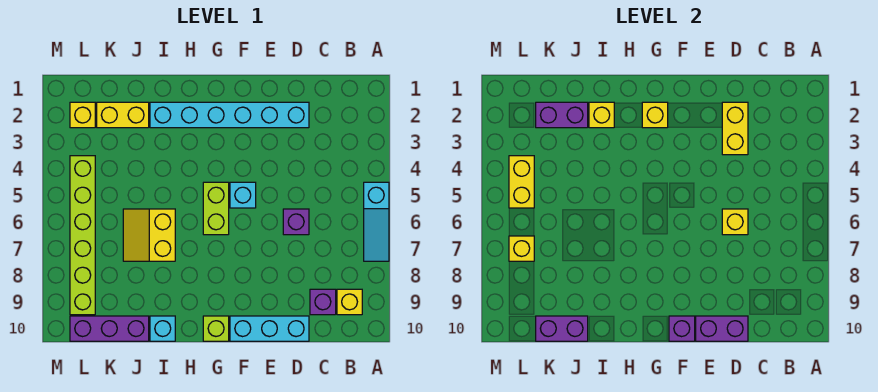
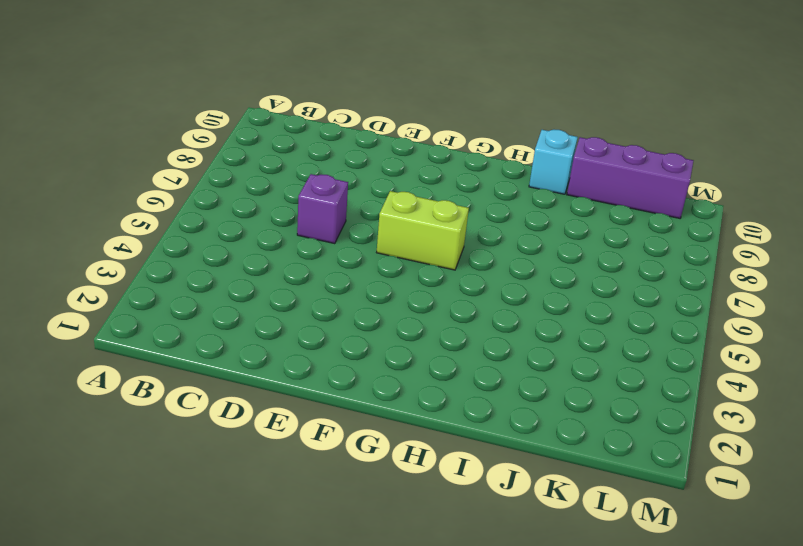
lime 1x2 brick [377,191,469,270] -> lime 1x2 brick turned to [203,182,229,235]
none -> cyan 1x3 slope [364,182,389,261]
none -> yellow 1x1 brick [337,289,362,315]
none -> purple 1x1 brick [310,289,336,315]

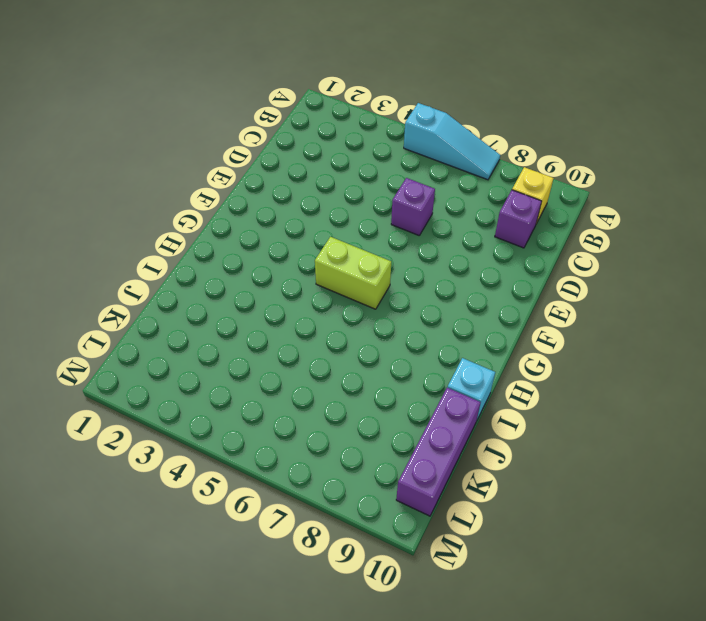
none -> cyan 1x6 brick [150,102,309,128]
none -> cyan 1x3 brick [230,316,309,341]
none -> cyan 1x1 brick [230,182,256,208]

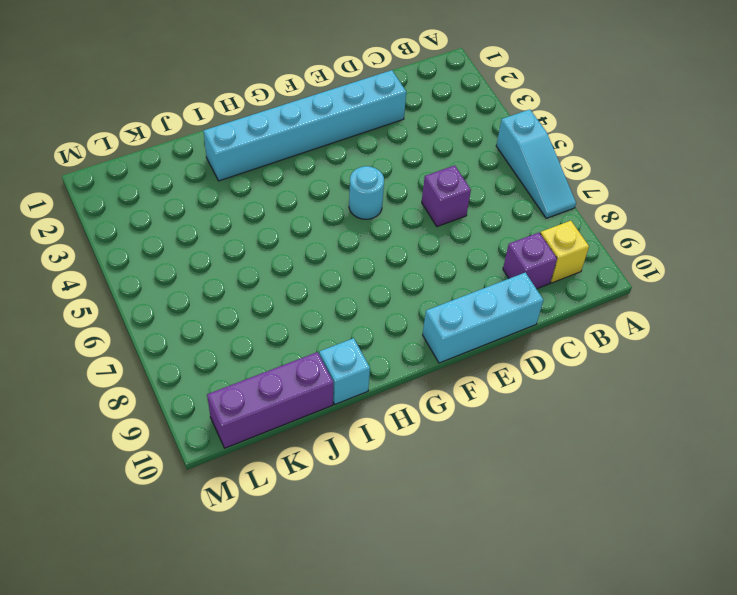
cyan 1x1 round brick [349,166,384,219] -> cyan 1x1 brick [230,182,256,208]
none -> lime 1x2 brick [203,182,229,235]
none -> lime 1x1 brick [203,316,229,341]
none -> yellow 2x2 slope [123,209,175,261]

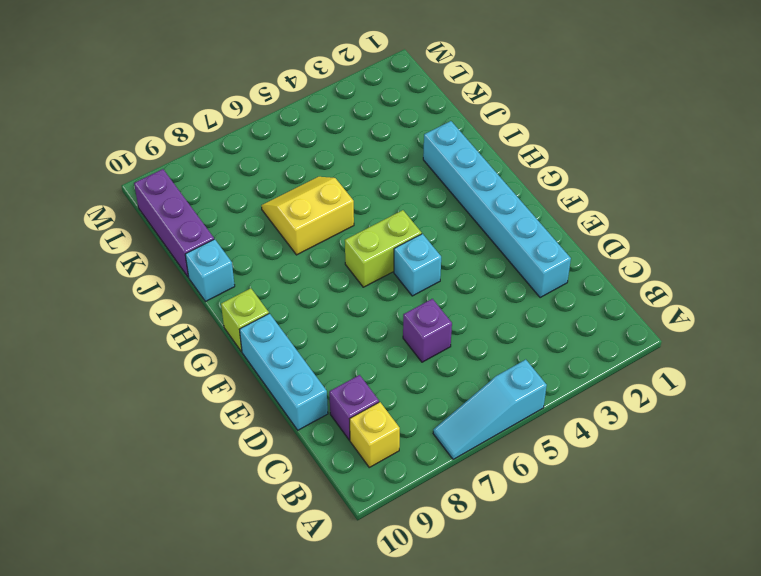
none -> yellow 1x2 brick [97,102,149,128]
none -> yellow 1x1 brick [70,102,95,128]
none -> lime 1x6 brick [70,156,95,315]

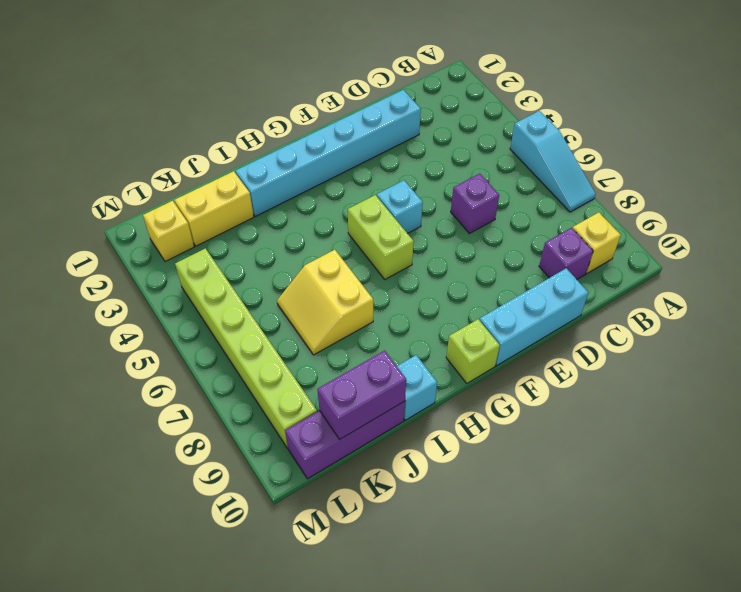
none -> yellow 1x2 brick [722,102,748,155]
none -> yellow 1x1 brick [722,209,748,235]
none -> purple 1x2 brick [696,316,748,341]

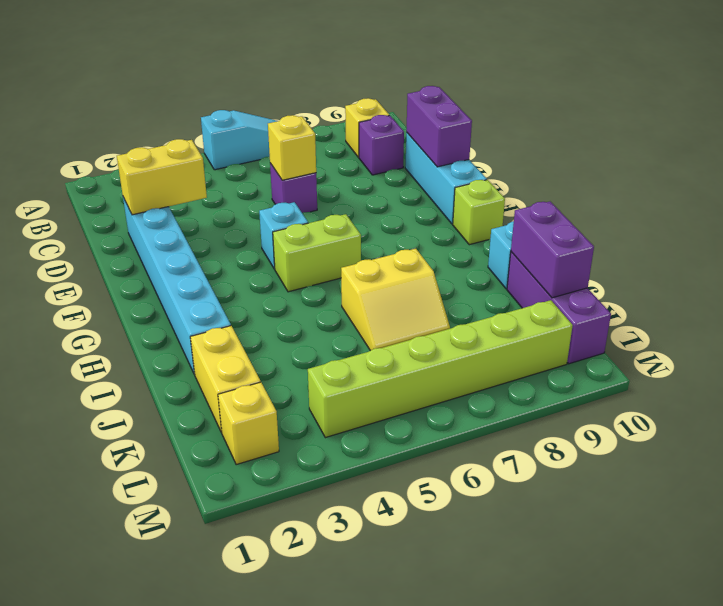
none -> purple 1x1 brick [669,316,695,341]
none -> yellow 1x1 brick [642,102,668,128]
none -> yellow 1x1 brick [589,102,614,128]

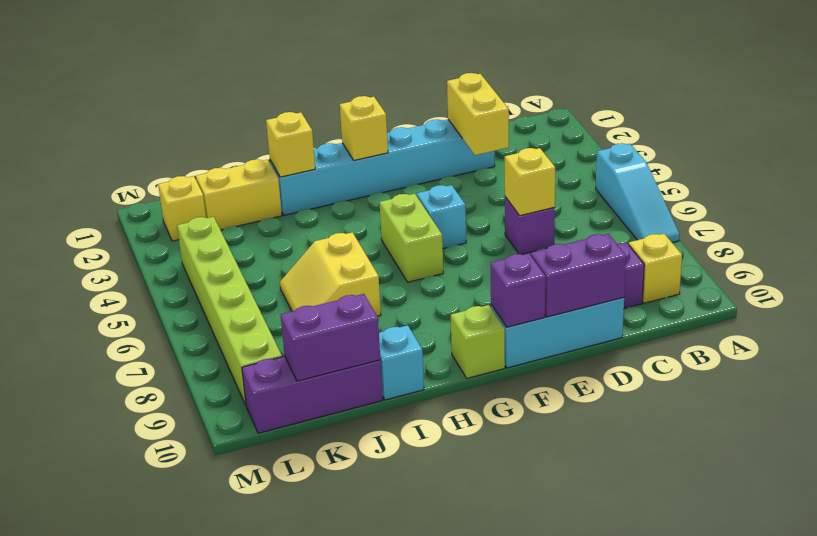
none -> purple 1x2 brick [536,102,588,128]
none -> yellow 1x2 brick [509,156,534,208]
none -> yellow 1x1 brick [509,236,534,261]

